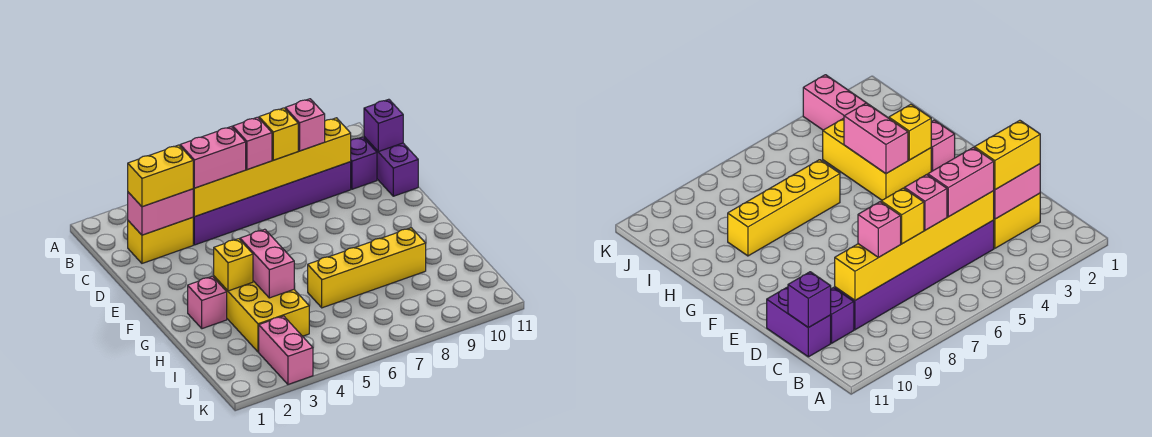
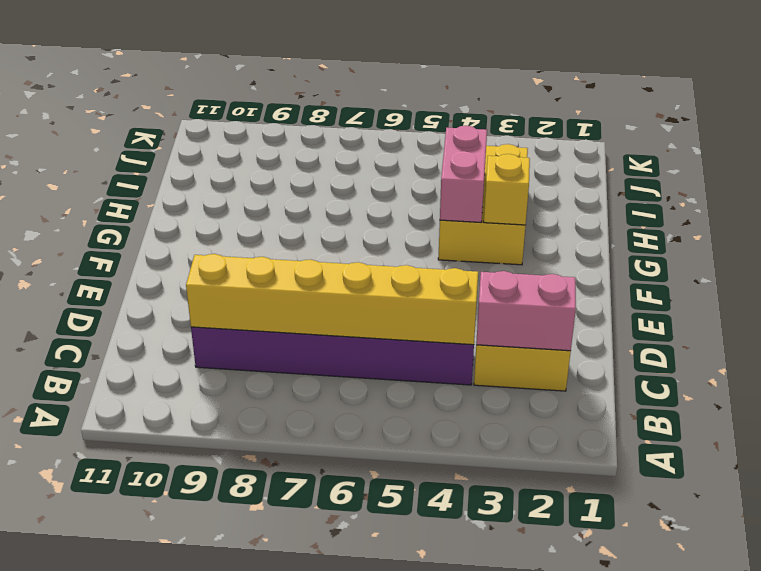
none -> purple 1x1 brick [351,137,377,189]
none -> purple 1x2 brick [364,137,418,196]
none -> pink 1x1 brick [188,276,227,329]

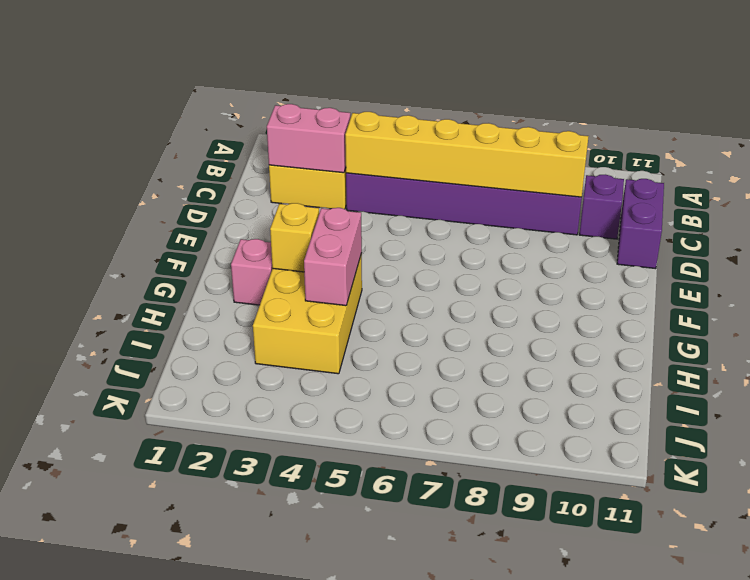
none -> yellow 1x4 brick [308,228,426,308]
none -> pink 1x2 brick [259,316,313,384]
none -> purple 1x1 brick [364,99,403,152]

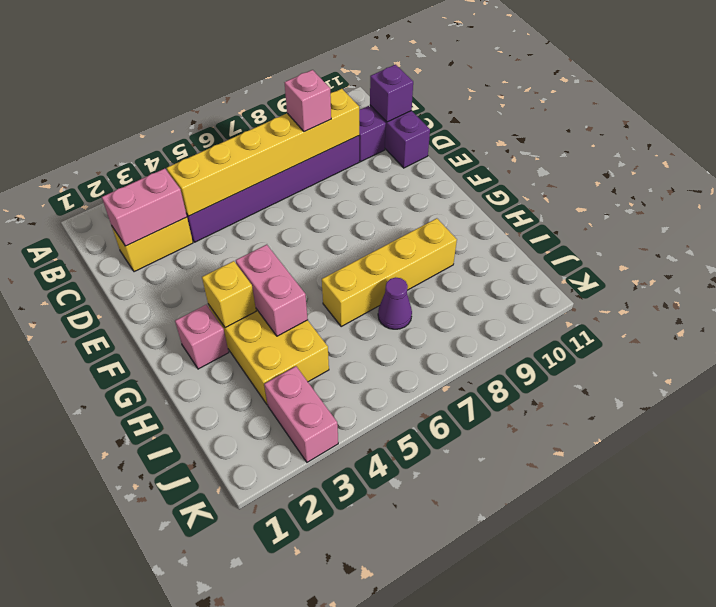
purple 1x1 cone [378,277,412,329] -> none
none -> yellow 1x2 brick [128,145,193,207]
none -> pink 1x2 brick [180,127,246,188]
none -> pink 1x1 brick [233,117,272,170]

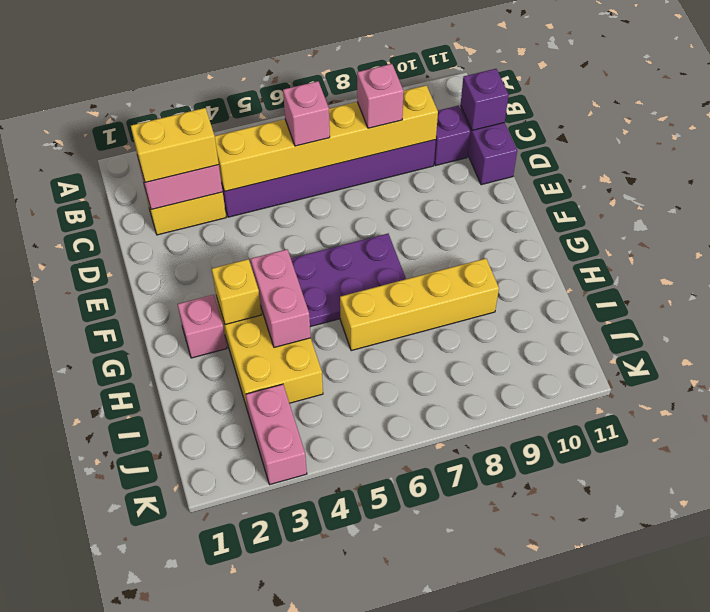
purple 2x3 plate [291,234,406,327] -> none
none -> pink 1x2 brick [180,127,246,188]
none -> yellow 1x1 brick [259,108,298,160]

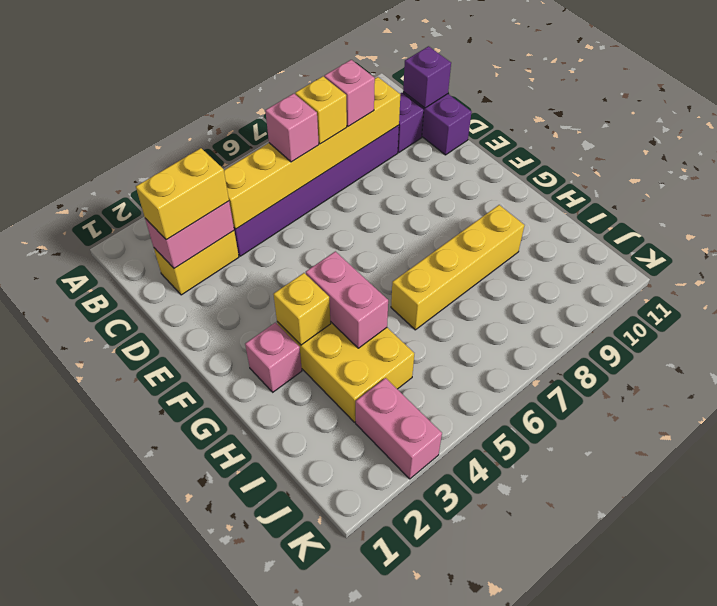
none -> pink 1x2 brick [180,127,246,188]

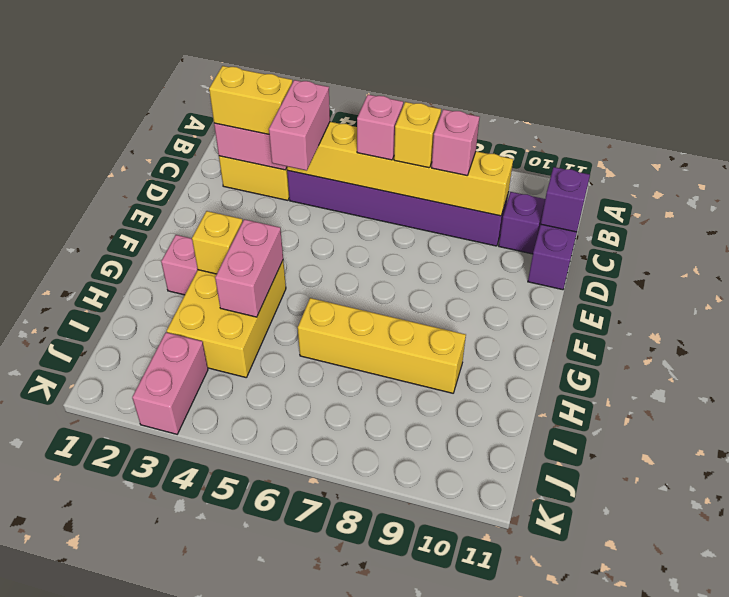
pink 1x2 brick [269,80,330,171] -> pink 1x2 brick turned to [180,127,246,188]

